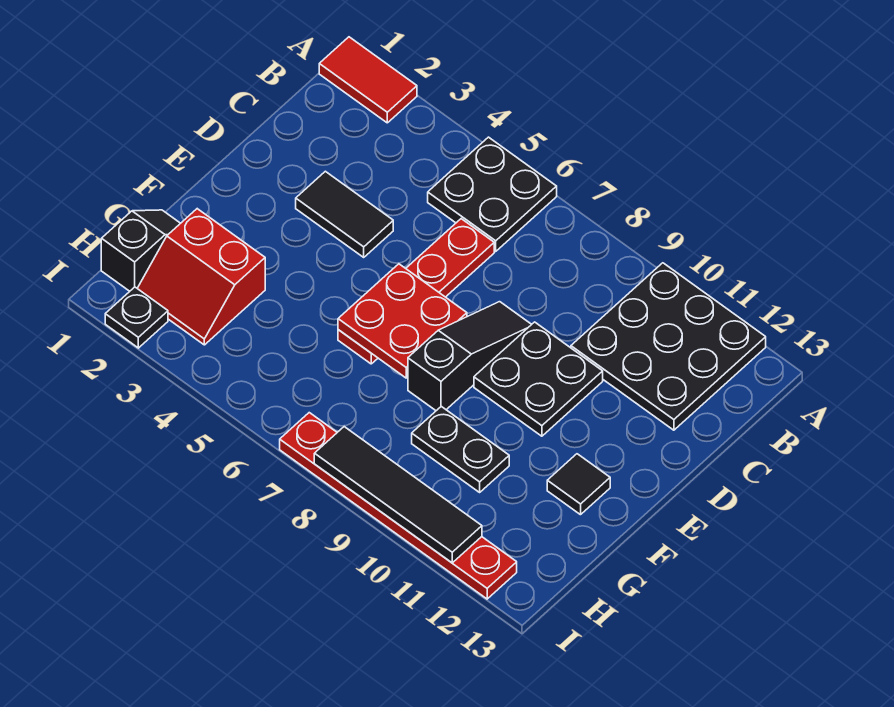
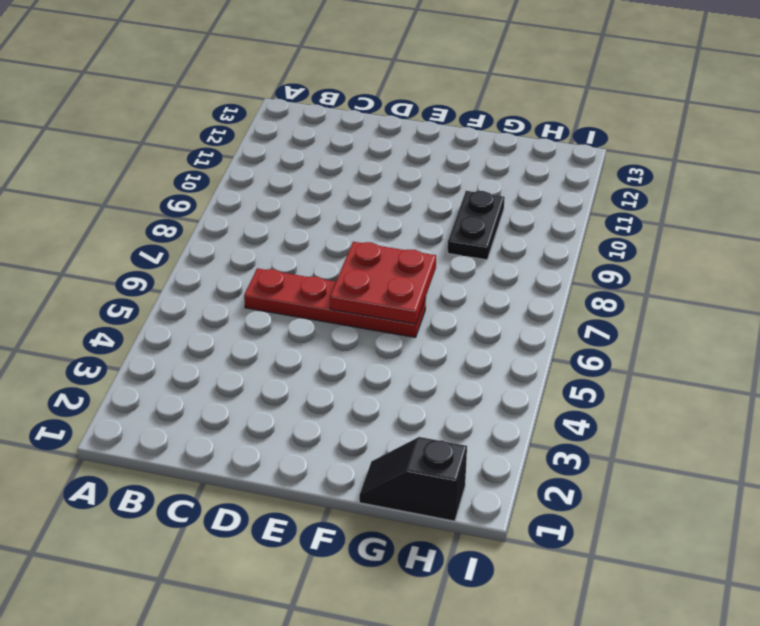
none -> red 1x2 tile [319,37,417,123]
none -> black 2x2 plate [428,137,557,251]
none -> black 3x3 plate [571,263,766,430]

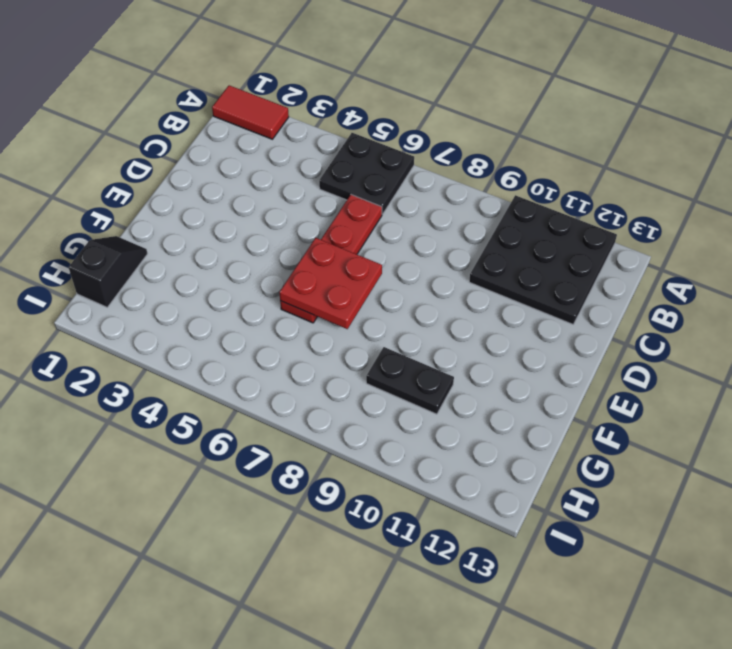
none -> black 1x2 tile [296,171,393,257]
none -> black 1x3 slope [408,302,532,411]
none -> black 2x2 plate [474,322,603,436]

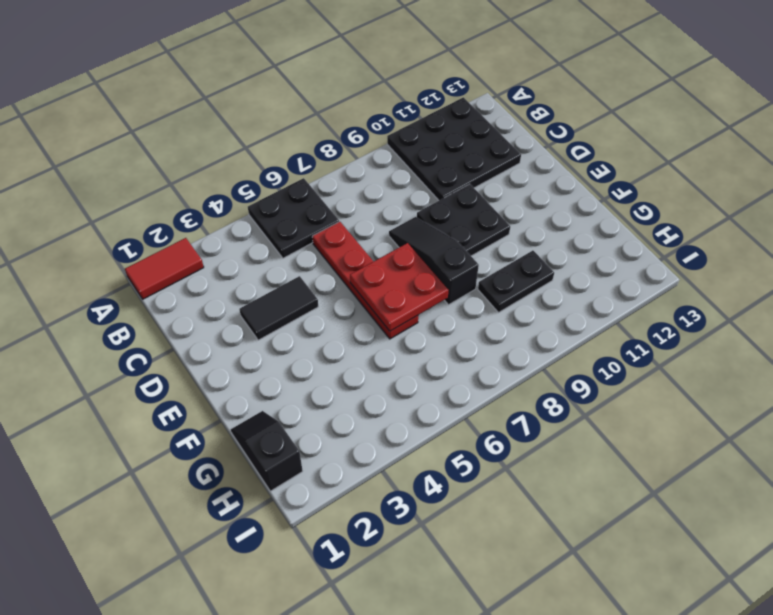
none -> black 1x1 tile [547,454,610,515]
none -> red 2x2 slope [137,209,265,345]
none -> black 1x1 plate [105,287,168,348]

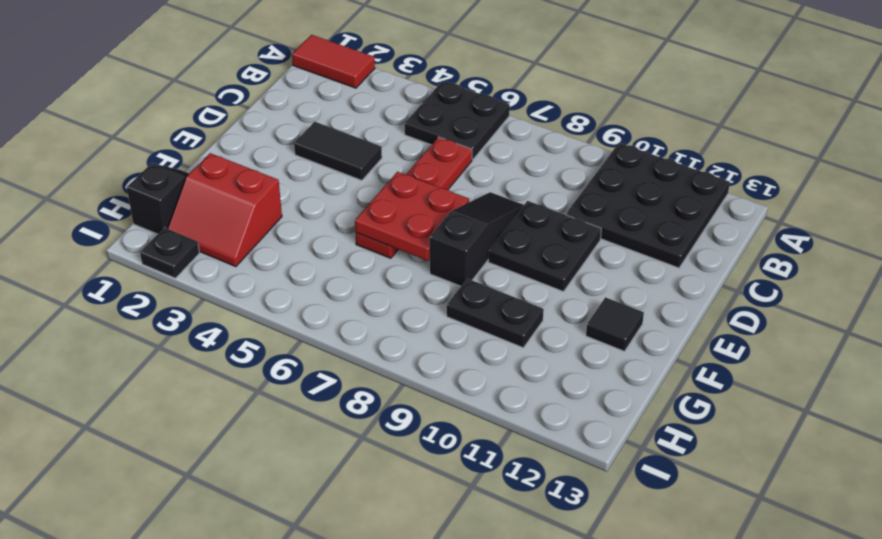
none -> red 1x6 plate [280,413,517,599]
none -> black 1x4 tile [314,427,482,563]

